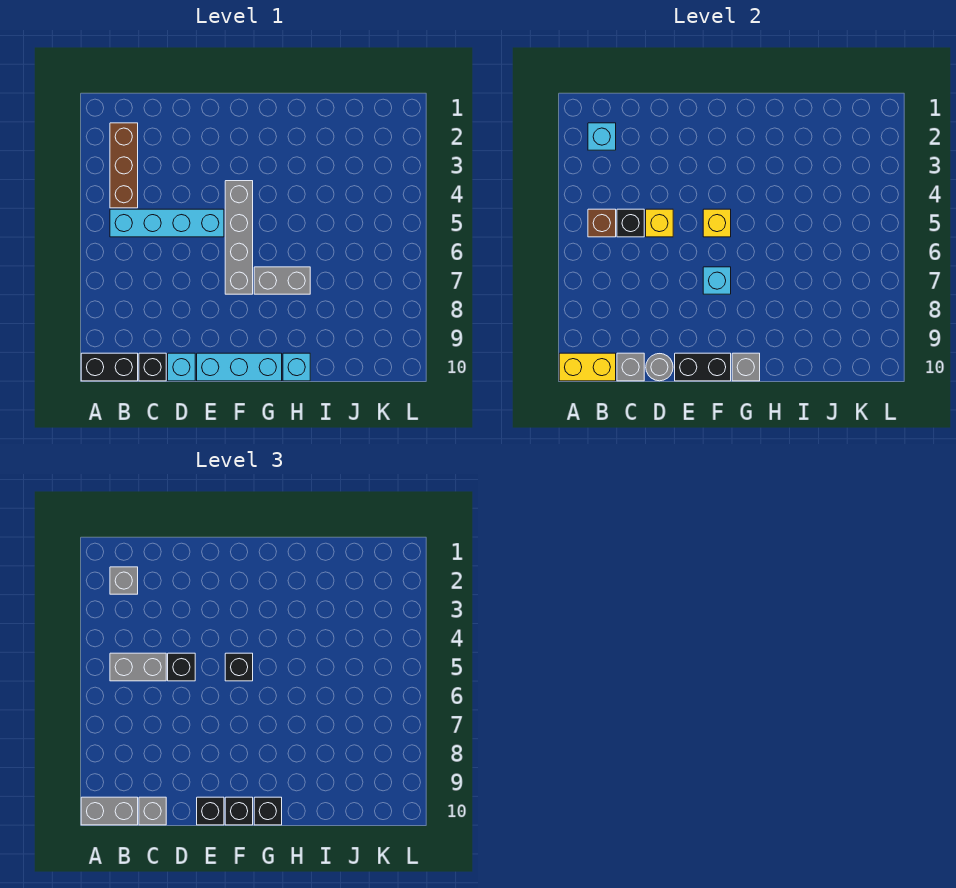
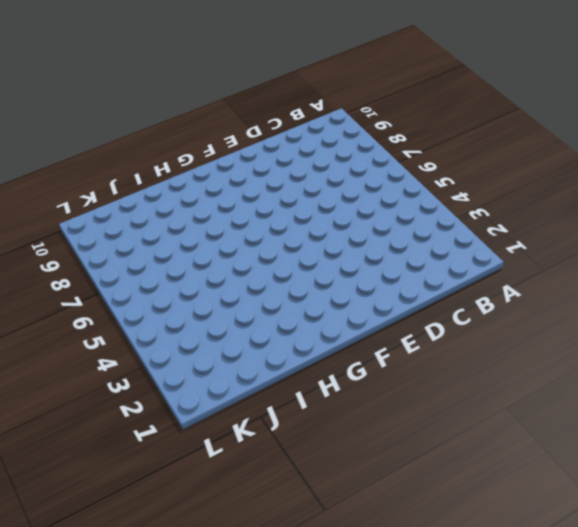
none -> black 1x2 brick [81,353,138,381]
none -> brown 1x3 brick [110,123,138,208]
none -> cyan 1x4 brick [110,209,224,237]

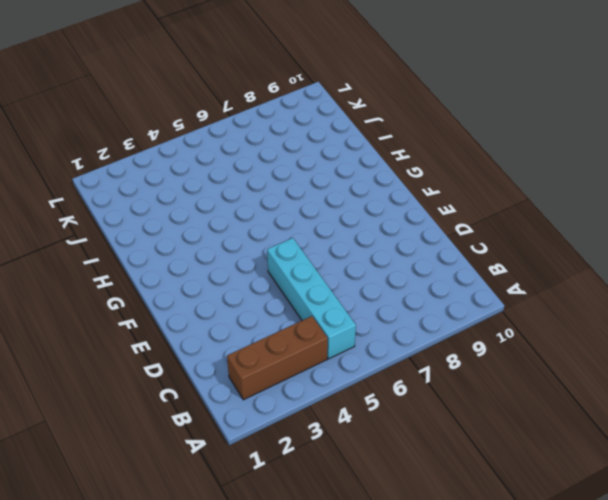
none -> black 1x2 brick [81,353,138,381]
none -> black 1x1 brick [139,353,166,381]
none -> cyan 1x1 brick [168,353,195,381]

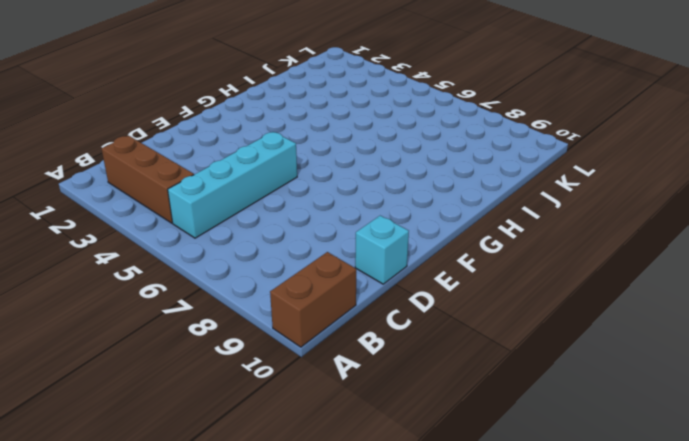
brown 1x2 brick [270,252,356,347] -> black 1x2 brick [81,353,138,381]
none -> black 1x1 brick [139,353,166,381]
none -> cyan 1x3 brick [197,353,282,381]
none -> grey 1x4 brick [225,181,253,294]

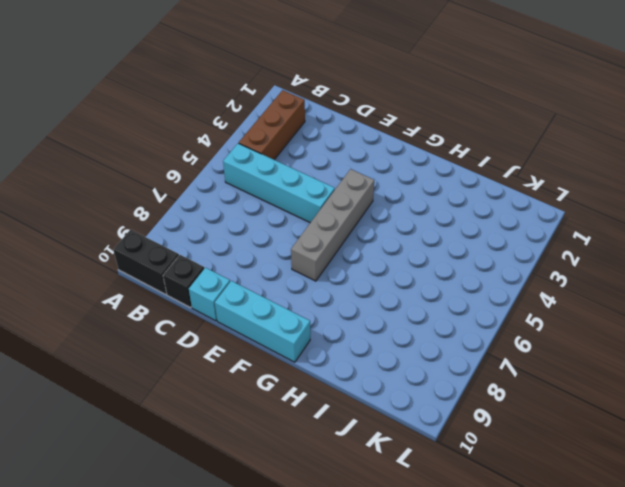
none -> grey 1x2 brick [254,267,310,294]
none -> cyan 1x1 brick [283,353,310,381]
none -> yellow 1x2 brick [559,353,616,381]

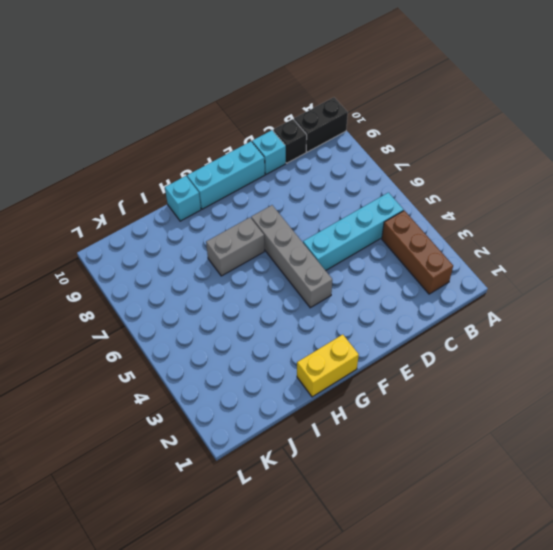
yellow 1x2 brick [297,335,359,397] -> yellow 1x2 brick moved to [559,353,616,381]
none -> cyan 1x1 brick [588,123,616,150]
none -> brown 1x1 brick [588,209,616,237]
none -> black 1x1 brick [617,209,644,237]

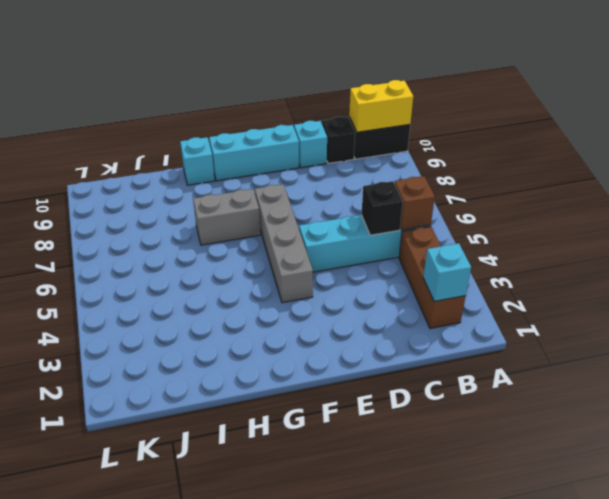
none -> grey 1x1 brick [617,353,644,381]
none -> yellow 1x1 brick [646,209,673,237]
none -> grey 1x1 round brick [646,354,673,381]

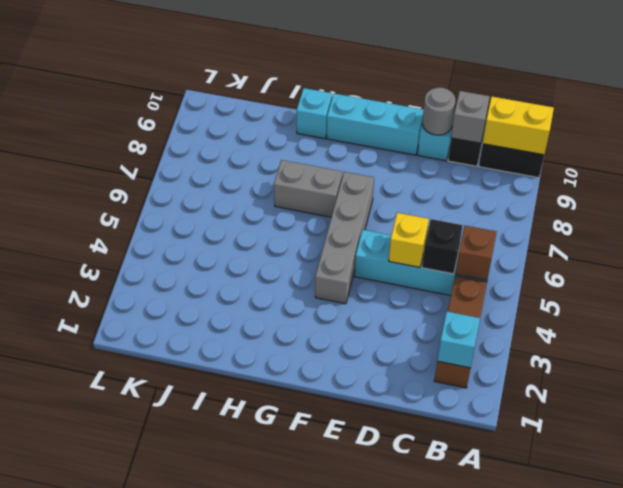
none -> black 1x2 brick [675,353,731,381]
none -> yellow 1x1 brick [703,209,731,237]
none -> cyan 1x1 brick [703,267,731,294]

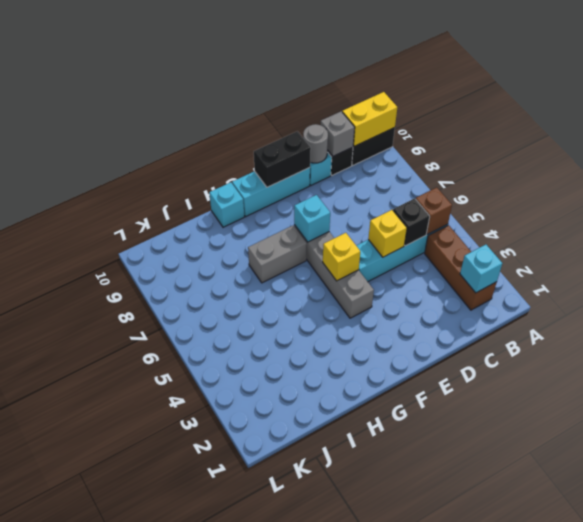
none -> grey 1x1 brick [732,353,760,381]
none -> grey 1x2 brick [81,797,138,825]
none -> grey 1x1 brick [110,567,138,594]

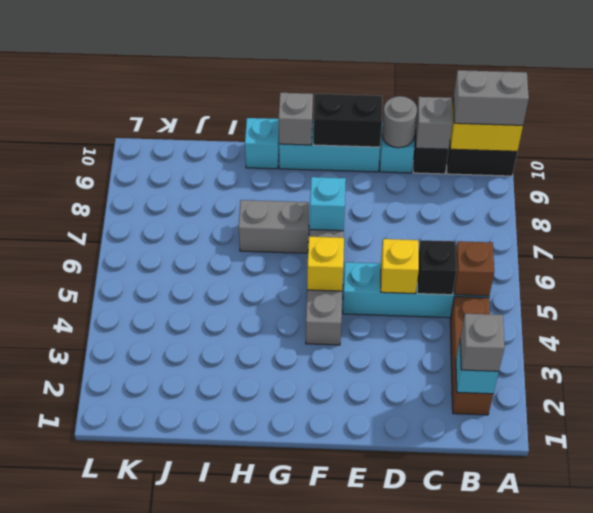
none -> grey 1x2 brick [110,653,166,681]
none -> grey 1x1 brick [139,797,166,825]
none -> black 1x1 brick [168,653,195,681]

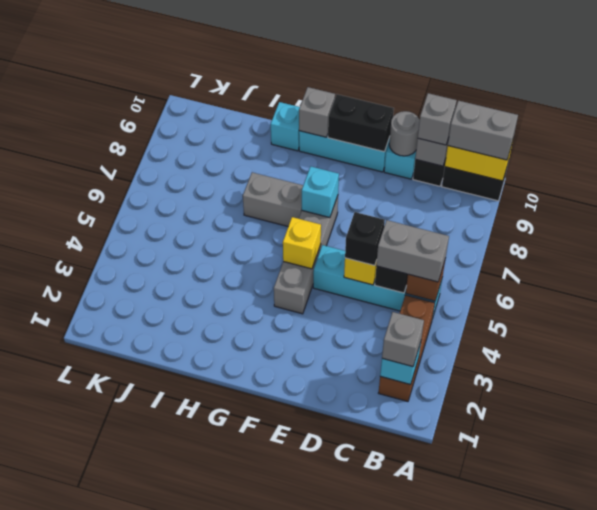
none -> black 1x1 brick [197,797,224,825]
none -> black 1x1 brick [225,653,253,681]
none -> black 1x1 brick [225,797,253,825]

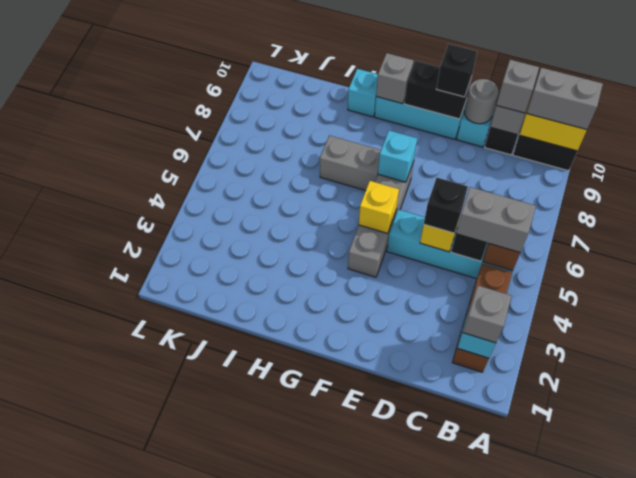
none -> black 1x1 brick [225,653,253,681]
none -> black 1x1 brick [225,797,253,825]
none -> black 1x1 brick [254,797,282,825]

